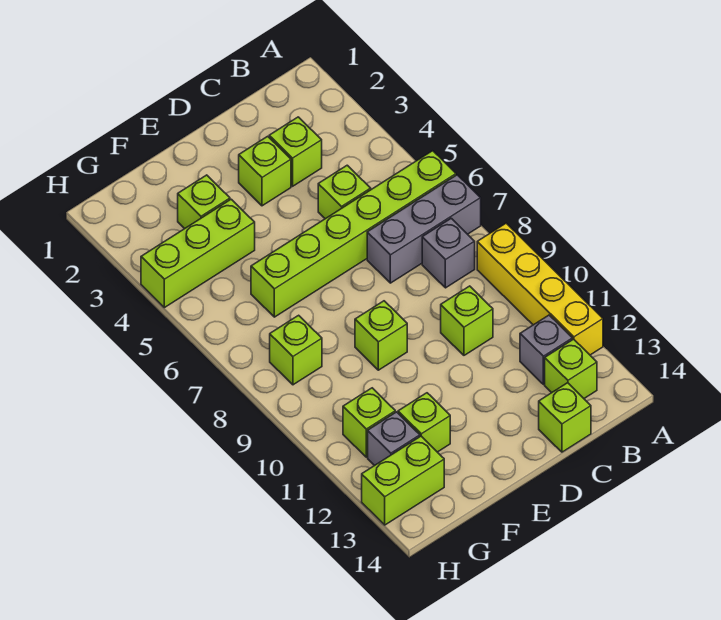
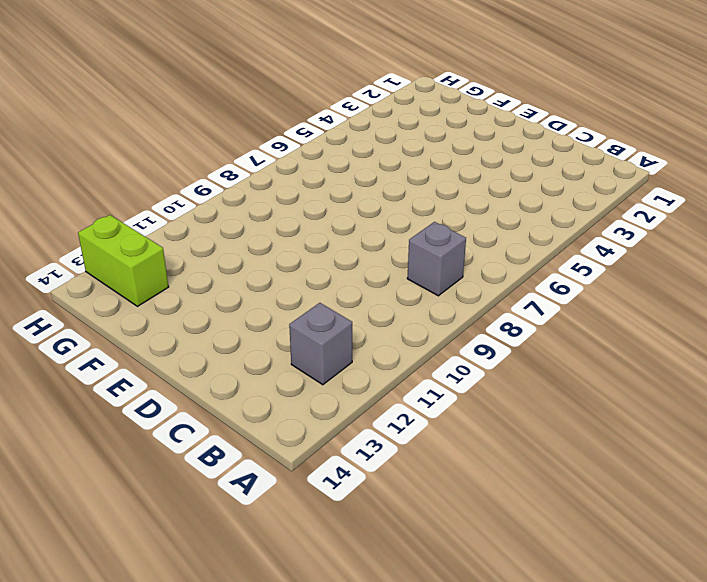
none -> lime 1x6 brick [251,151,456,317]
none -> grey 1x3 brick [367,175,481,283]
none -> yellow 1x4 brick [477,223,603,355]

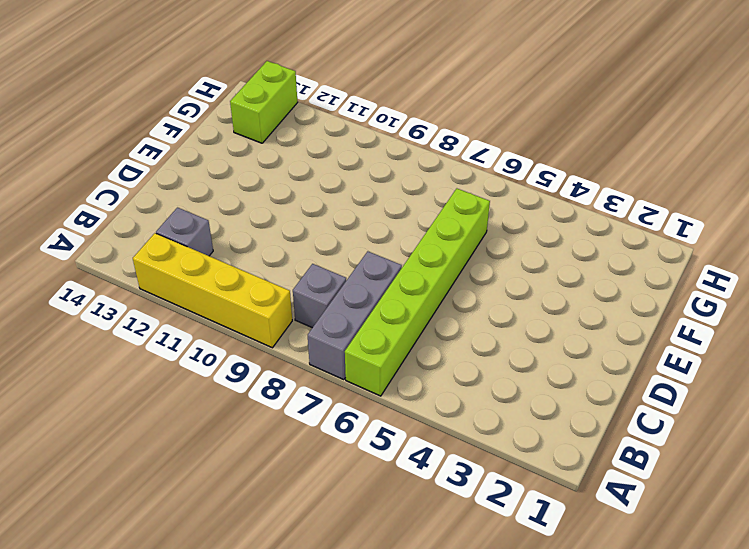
none -> lime 1x1 brick [545,339,597,398]
none -> lime 1x1 brick [269,117,322,186]
none -> lime 1x1 brick [318,165,371,219]

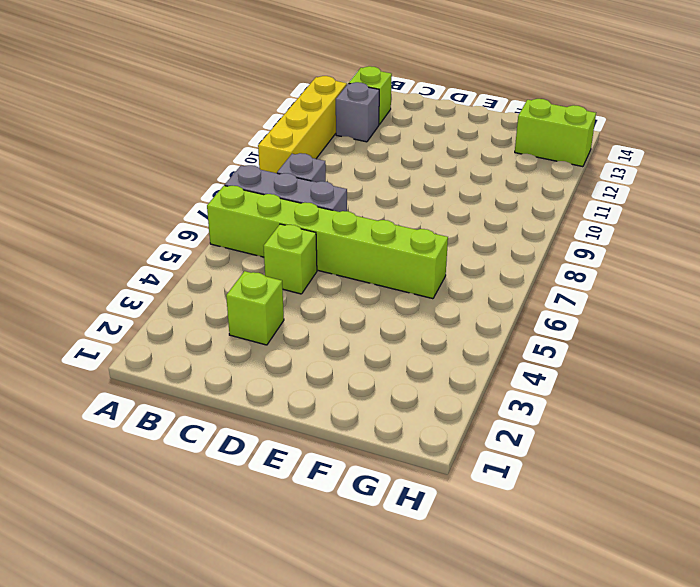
none -> lime 1x1 brick [441,286,493,355]
none -> lime 1x1 brick [539,383,591,452]
none -> lime 1x1 brick [239,136,291,206]

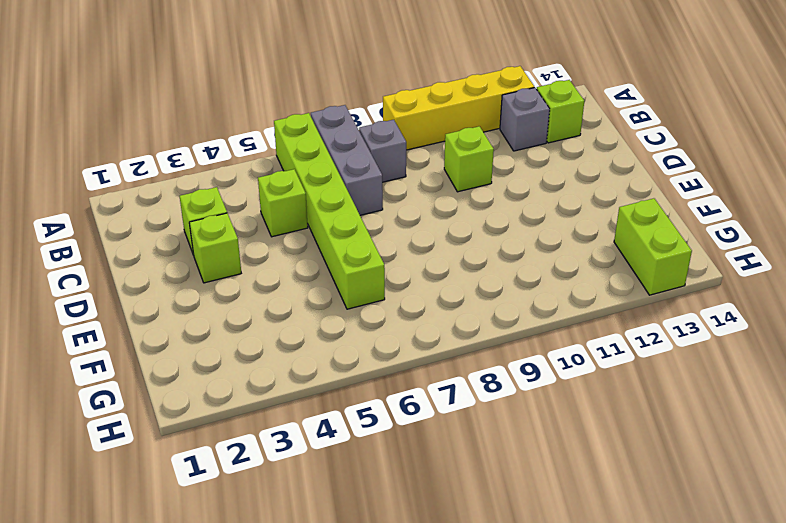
none -> lime 1x1 brick [539,383,591,452]
none -> lime 1x1 brick [355,301,407,370]
none -> lime 1x1 brick [178,175,230,229]

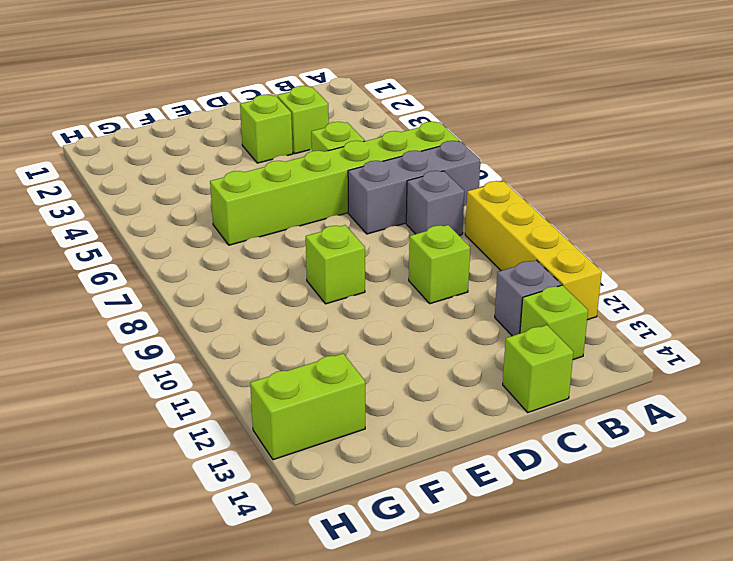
none -> lime 1x1 brick [178,175,230,229]
none -> lime 1x3 brick [141,199,255,308]
none -> lime 1x1 brick [398,393,450,452]

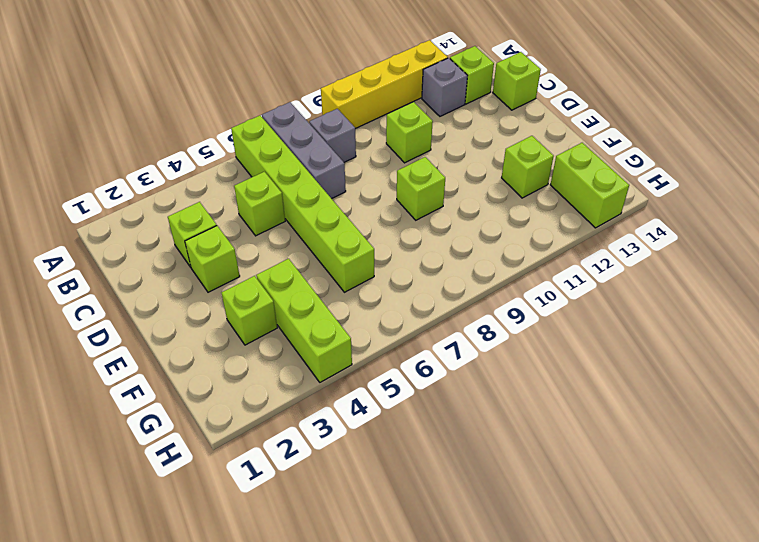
none -> lime 1x1 brick [270,315,322,385]
none -> lime 1x1 brick [343,388,395,457]
none -> grey 1x1 brick [368,412,420,466]

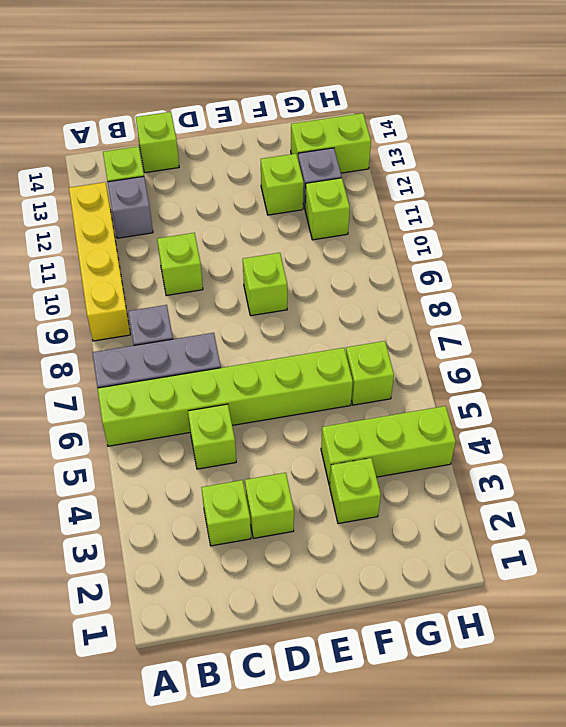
lime 1x1 brick [346,341,394,405] -> lime 1x1 brick moved to [270,315,322,385]

